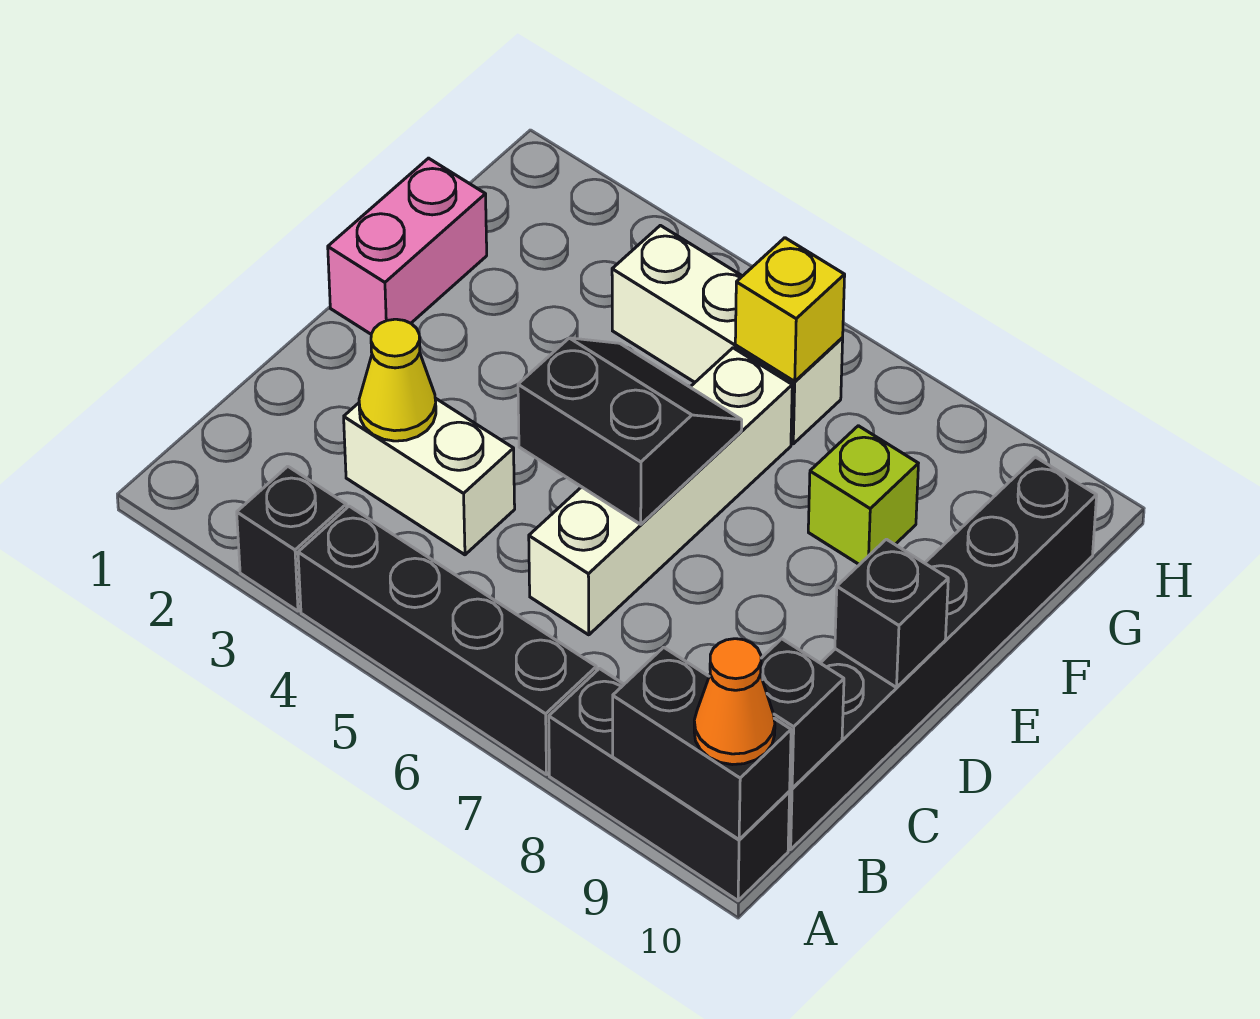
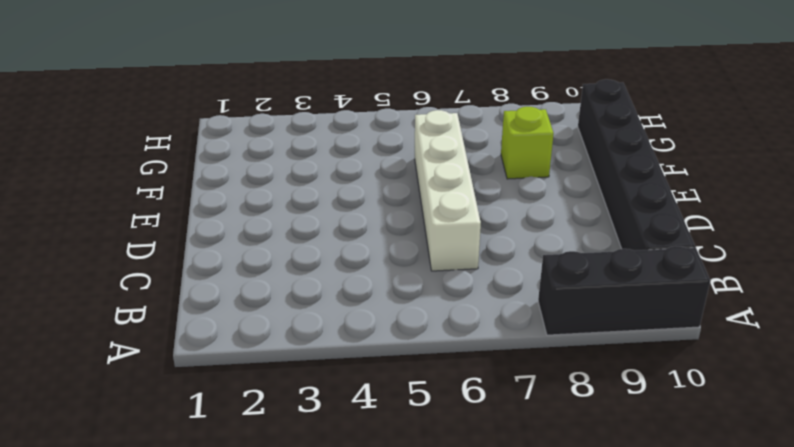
none -> black 1x1 brick [237,466,346,611]
none -> black 1x4 brick [298,506,596,774]
none -> white 1x2 brick [344,398,515,555]

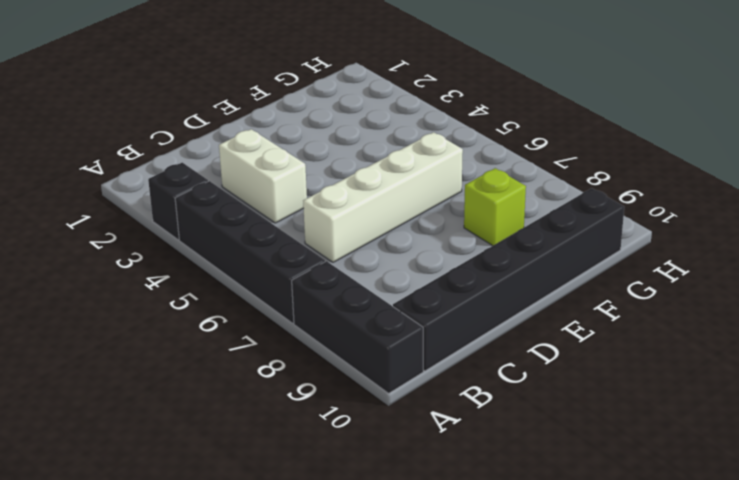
none -> pink 1x2 brick [328,158,487,334]
none -> white 1x3 brick [612,225,843,444]
none -> black 1x2 brick [613,647,791,840]

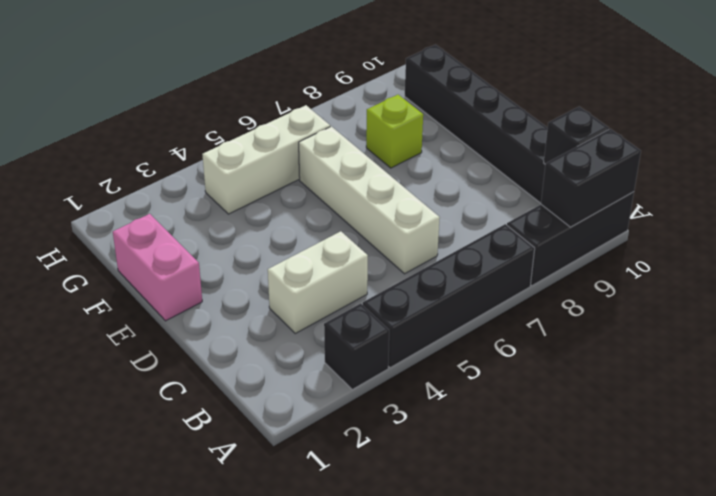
none -> yellow 1x1 cone [359,319,436,441]
none -> black 2x2 slope [518,338,742,524]
none -> black 1x1 brick [835,539,948,687]

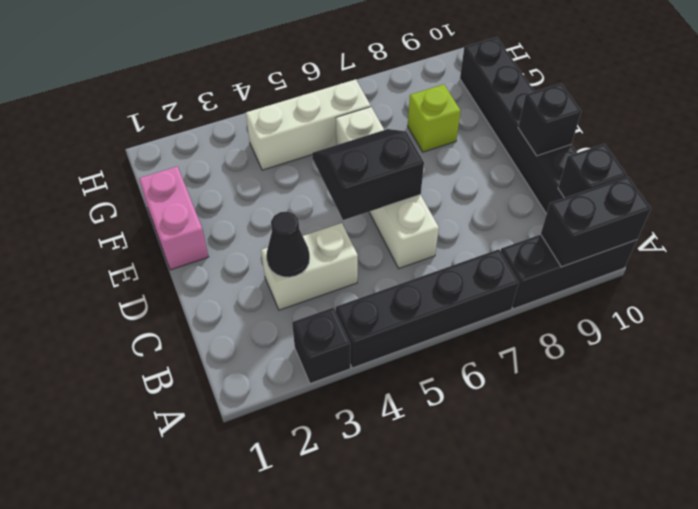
black 1x1 cone [266,212,310,277] -> yellow 1x1 cone [359,319,436,441]
none -> yellow 1x1 brick [735,238,845,381]
none -> orange 1x1 cone [694,639,775,765]

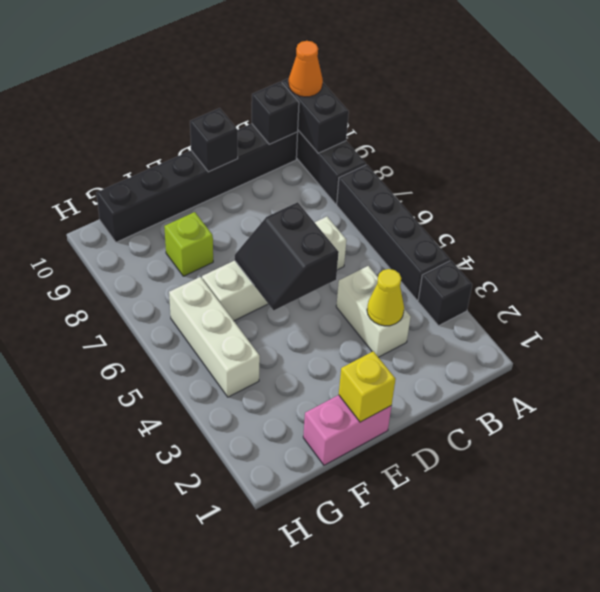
yellow 1x1 brick [339,351,395,422] -> yellow 1x1 brick moved to [735,238,845,381]

